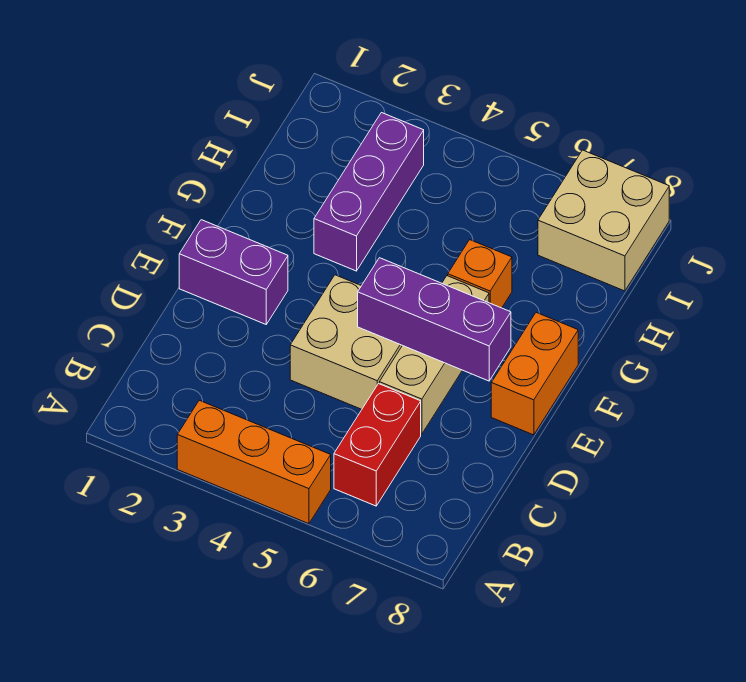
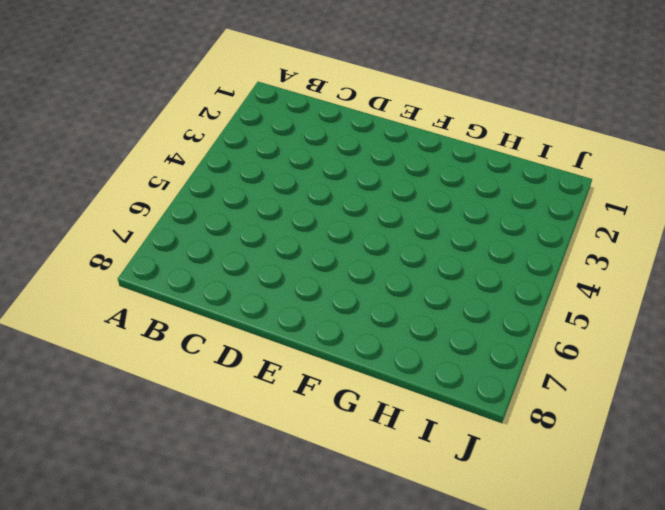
none -> orange 1x3 brick [177,400,331,524]
none -> red 1x2 brick [334,384,421,506]

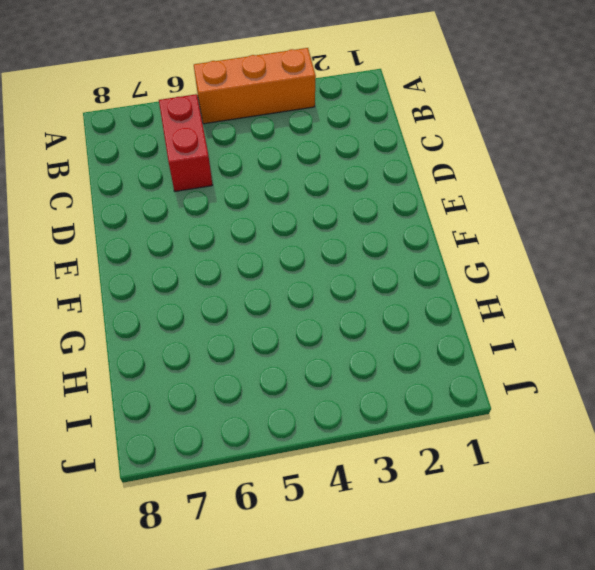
none -> tan 2x2 brick [290,275,402,409]
none -> tan 1x3 brick [379,276,489,434]

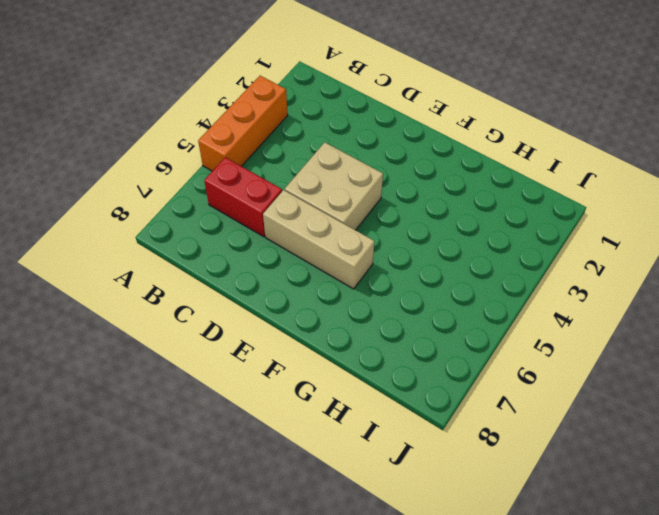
none -> purple 1x2 brick [179,220,288,324]
none -> orange 1x2 brick [491,313,578,435]

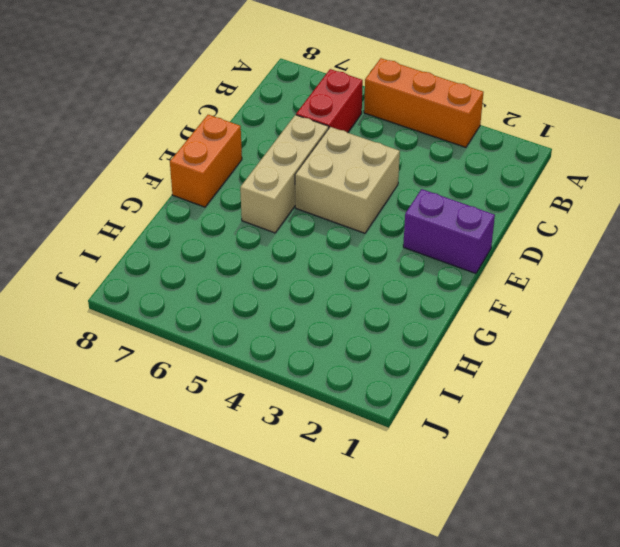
none -> purple 1x3 brick [314,113,424,271]
none -> orange 1x1 brick [448,240,512,308]

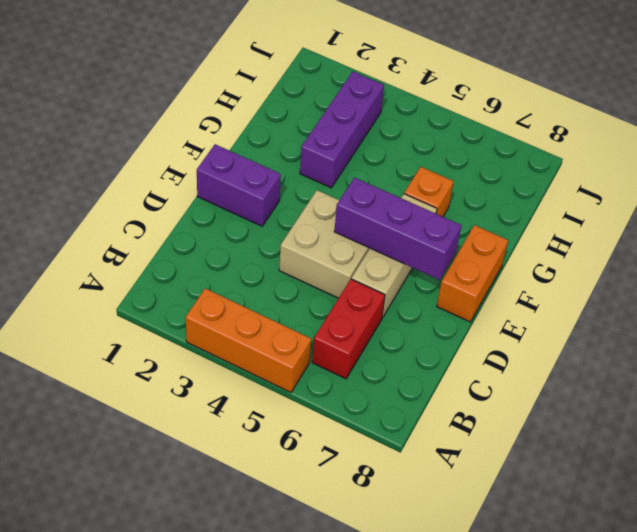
none -> tan 2x2 brick [538,150,669,291]

